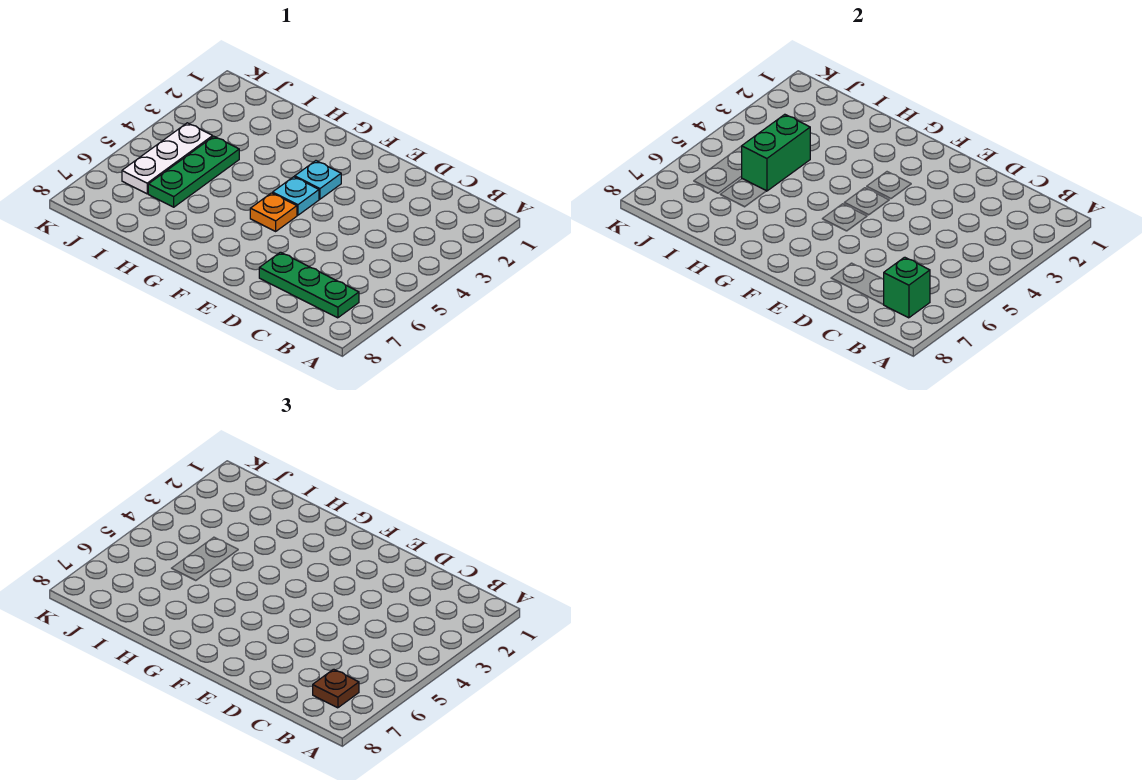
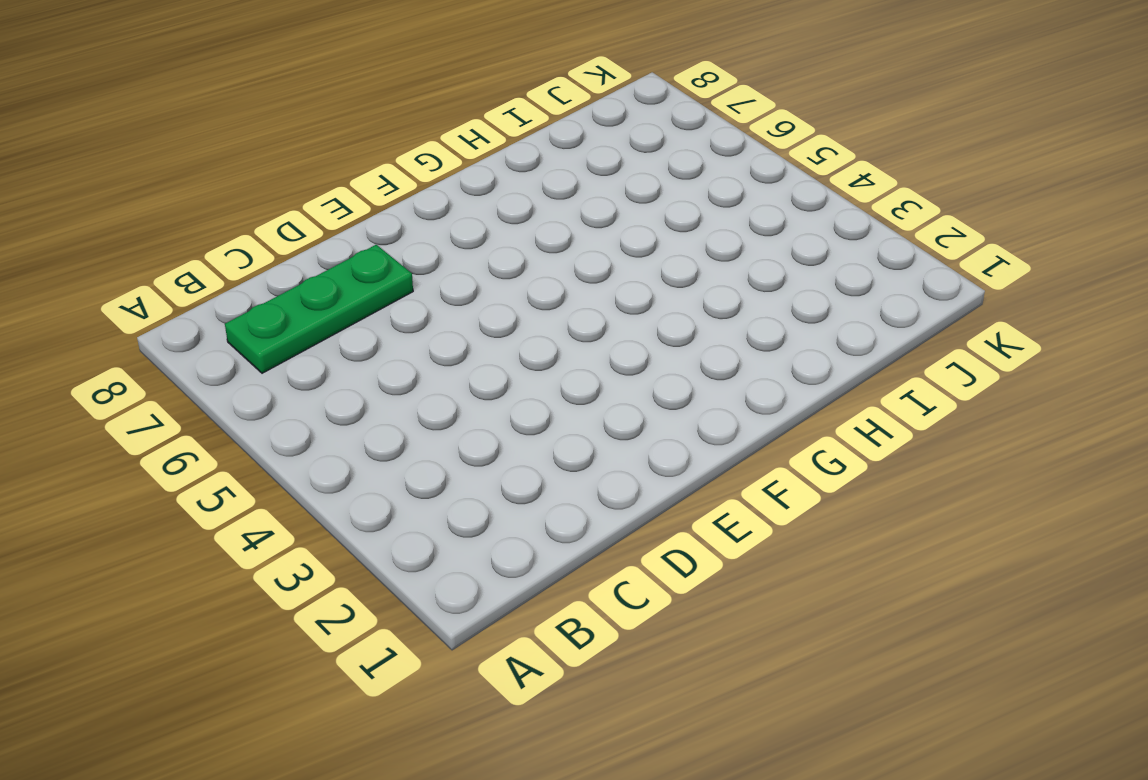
none -> cyan 1x1 plate [295,161,341,199]
none -> cyan 1x1 plate [273,177,319,215]

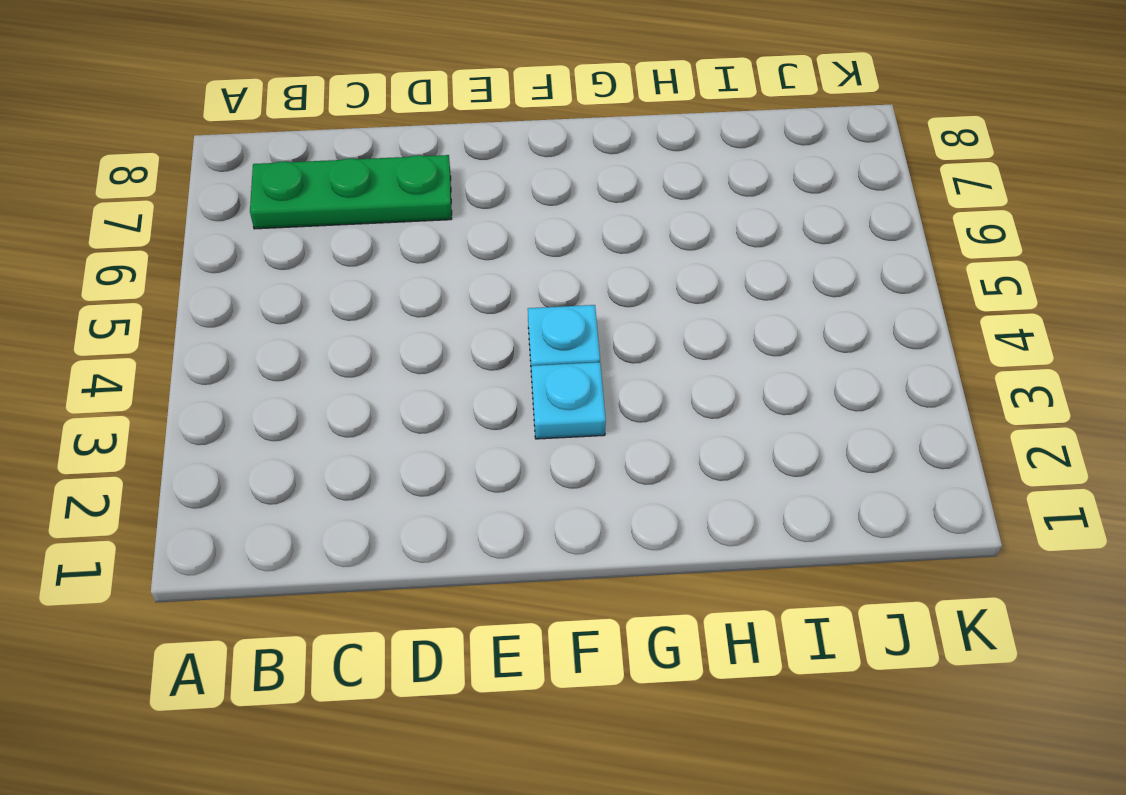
none -> orange 1x1 plate [250,193,297,231]
none -> green 1x3 plate [148,136,239,207]

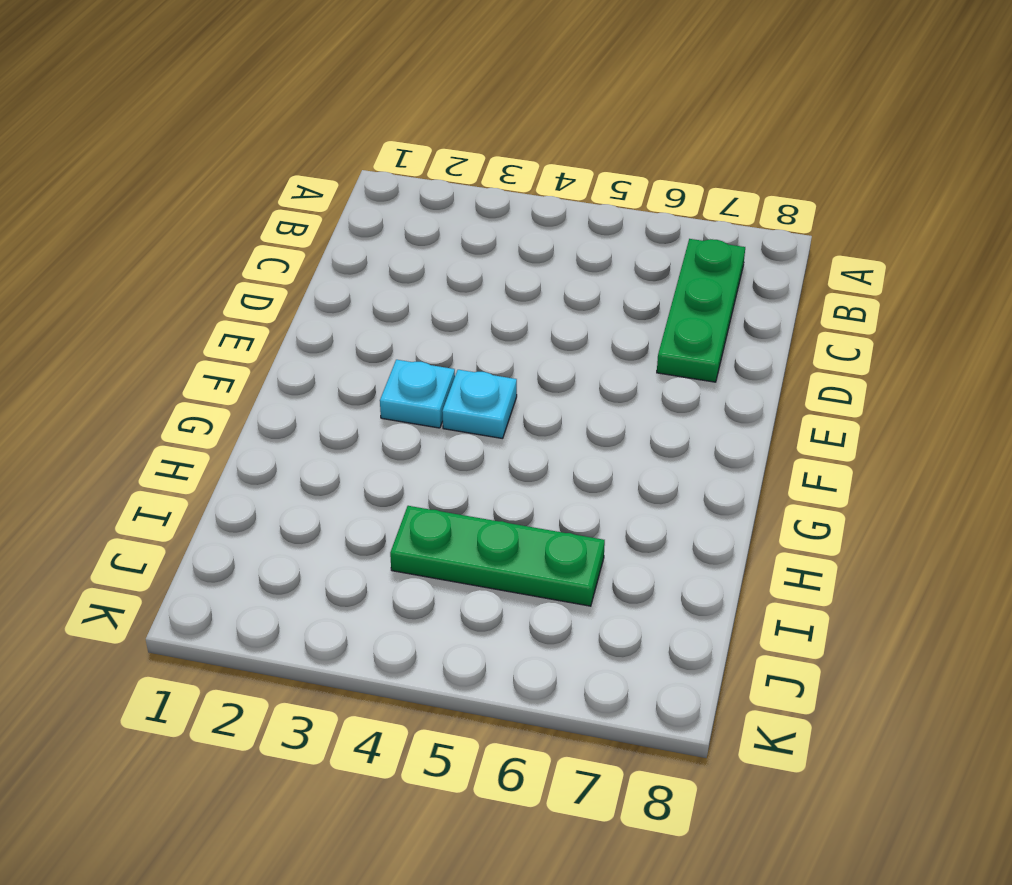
none -> orange 1x1 plate [250,193,297,231]
none -> white 1x3 plate [122,123,213,194]

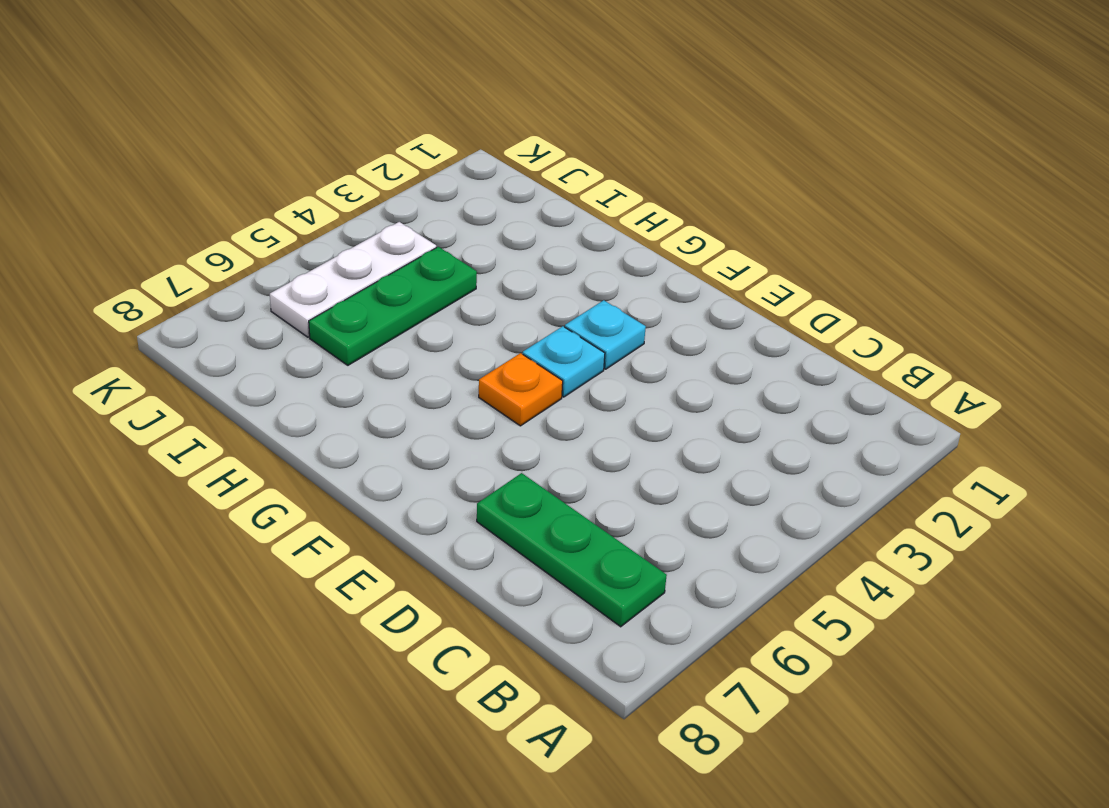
none -> green 1x1 brick [883,257,930,318]
none -> green 1x2 brick [742,114,810,191]

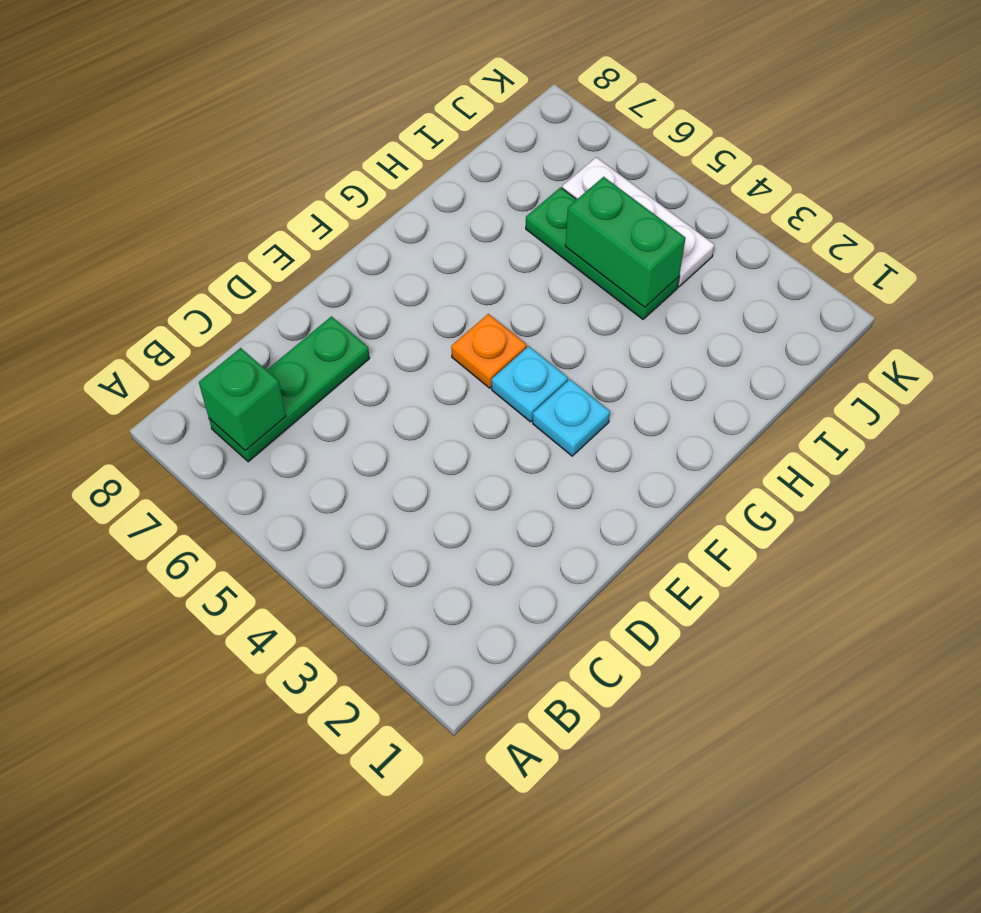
none -> brown 1x1 plate [313,669,359,708]

